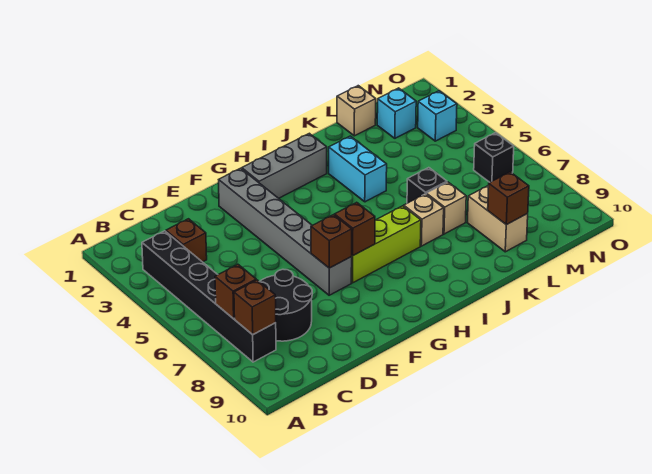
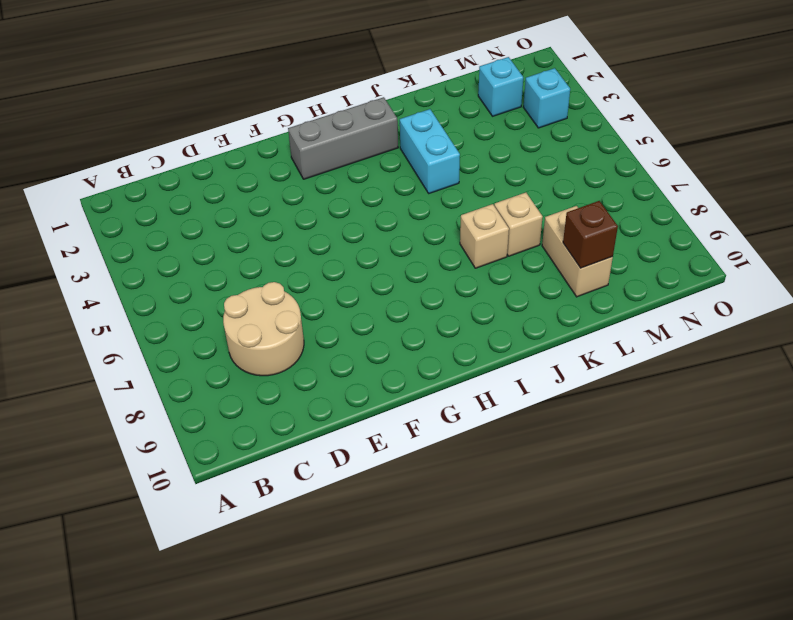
tan 2x2 round brick [223,282,304,376] -> black 2x2 round brick [260,269,312,341]
none -> black 1x6 brick [142,231,276,362]
none -> brown 1x1 brick [166,219,207,262]
none -> grey 1x6 brick [219,168,352,295]

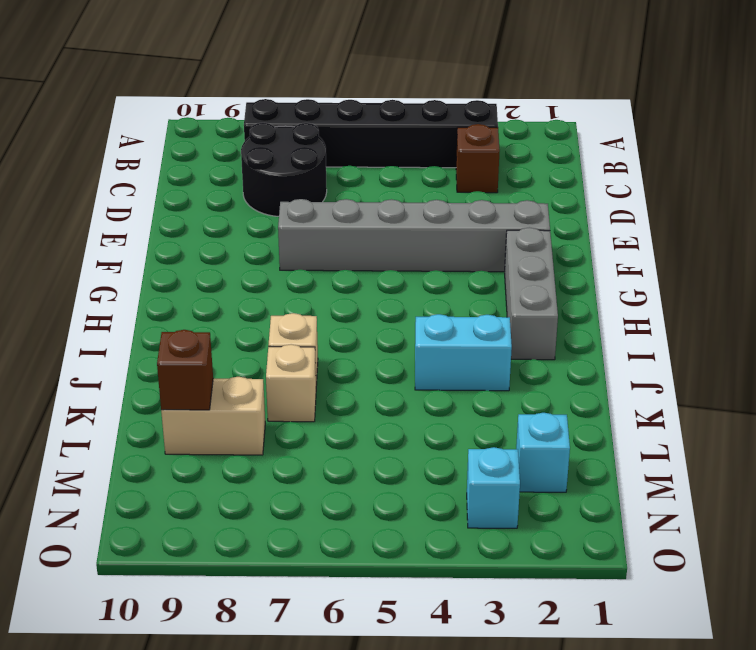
none -> lime 1x3 brick [351,206,421,283]
none -> black 1x1 brick [407,168,447,203]
none -> tan 1x1 brick [337,86,376,136]

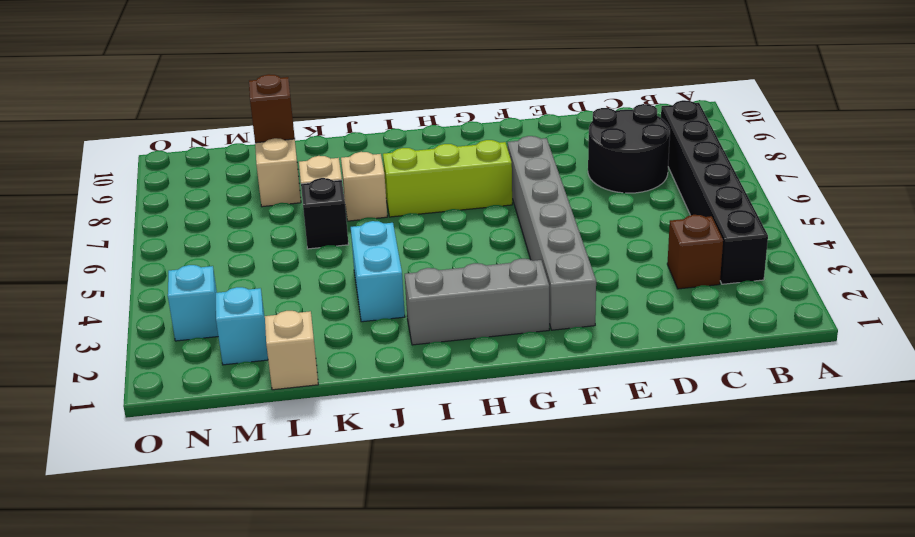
none -> black 1x1 brick [474,133,514,182]
none -> brown 1x1 brick [215,265,256,319]
none -> brown 1x1 brick [234,280,276,335]

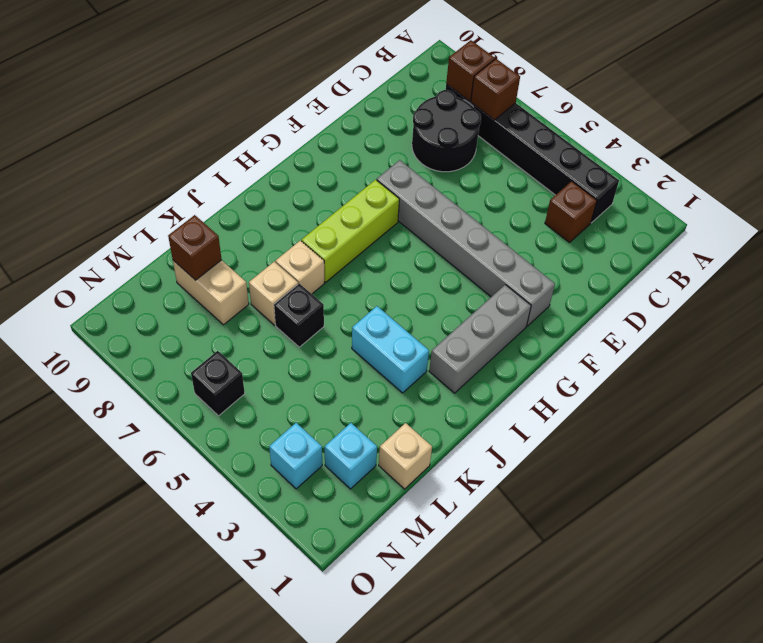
none -> brown 1x1 brick [311,215,352,268]
none -> brown 1x1 brick [335,202,375,256]

